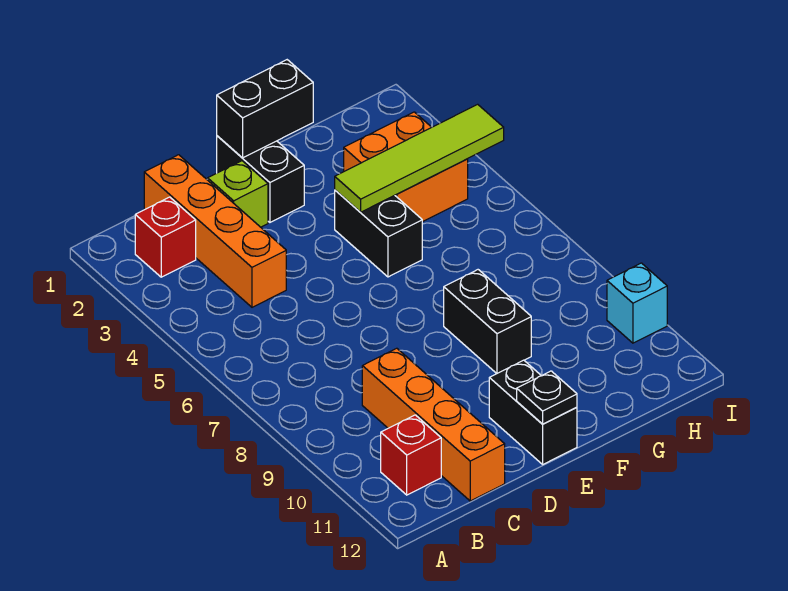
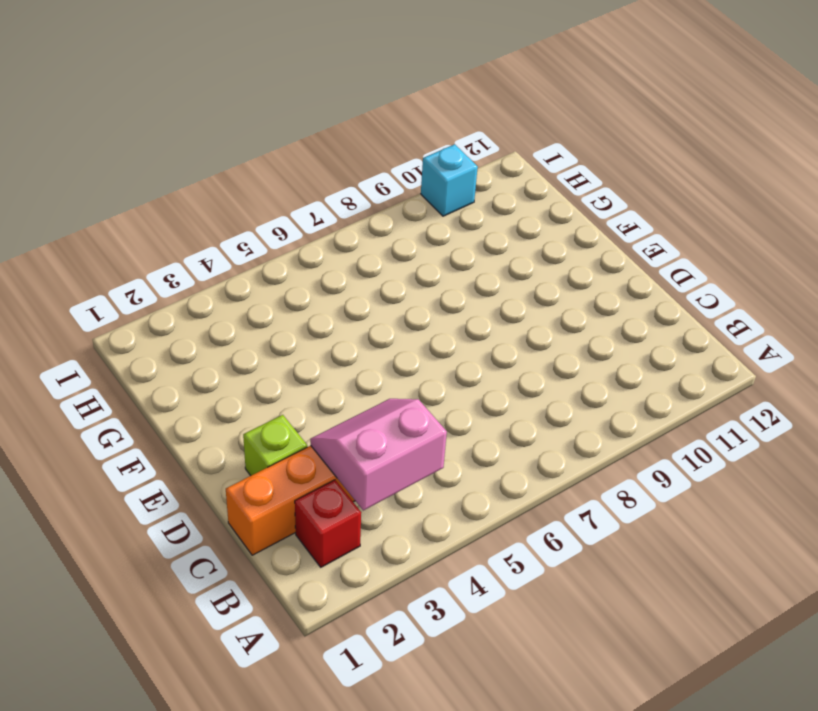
pink 2x2 slope [310,399,447,510] -> none
none -> red 1x1 brick [381,415,441,495]
none -> orange 1x4 brick [362,348,505,501]
none -> black 1x2 brick [217,136,304,222]

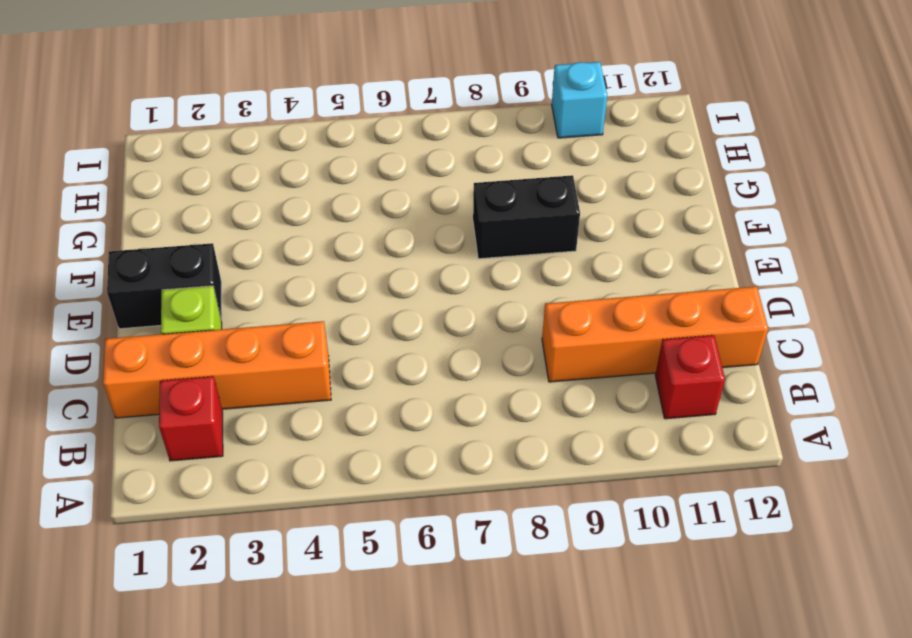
none -> black 1x2 brick [489,360,577,464]
none -> black 1x2 brick [335,190,422,277]
none -> orange 2x2 brick [344,112,468,222]

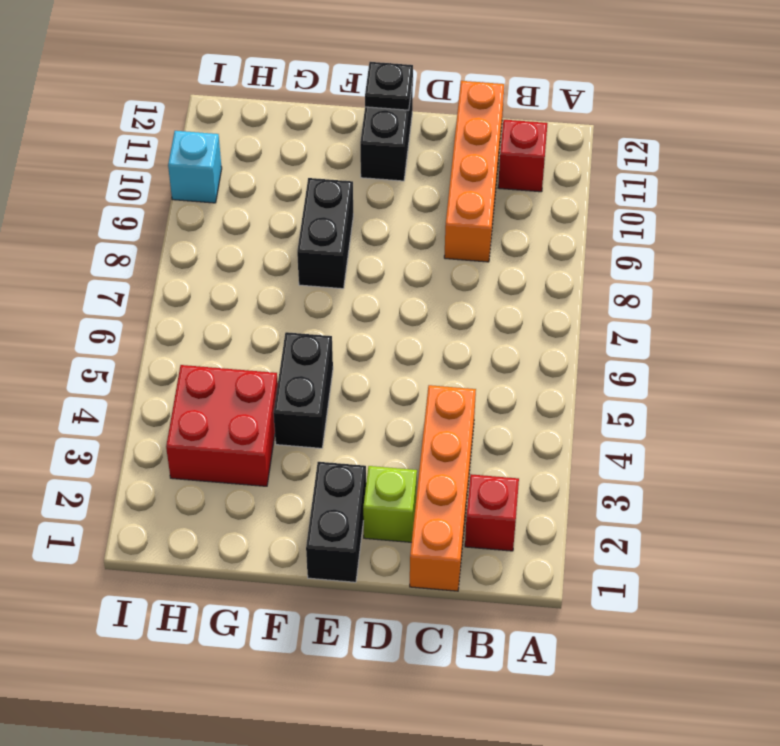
red 2x2 brick [166,365,278,486] -> orange 2x2 brick [344,112,468,222]
none -> black 1x2 brick [217,60,313,158]
none -> lime 1x4 tile [335,104,504,212]

